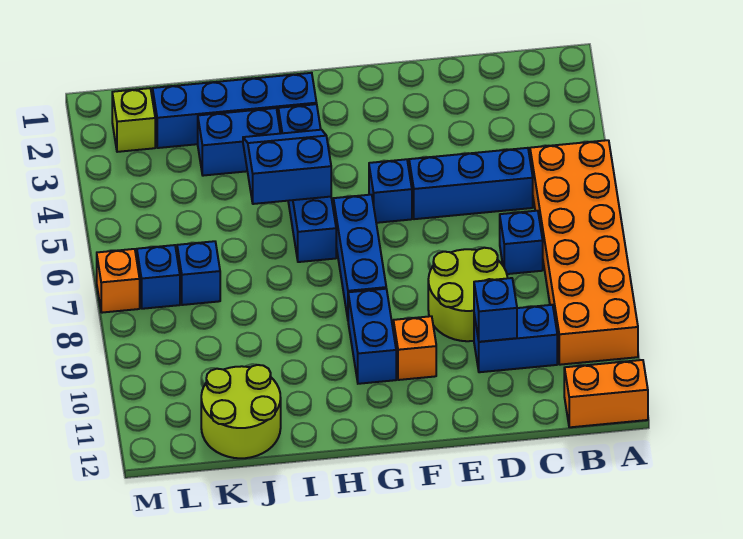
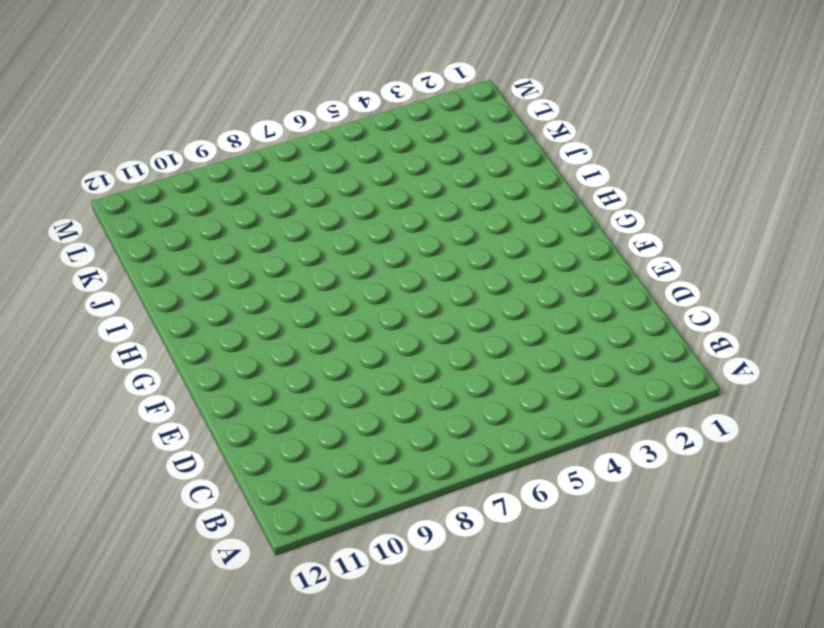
none -> orange 2x6 brick [530,140,638,365]
none -> orange 1x2 brick [564,360,648,427]
none -> blue 1x3 brick [409,148,533,219]

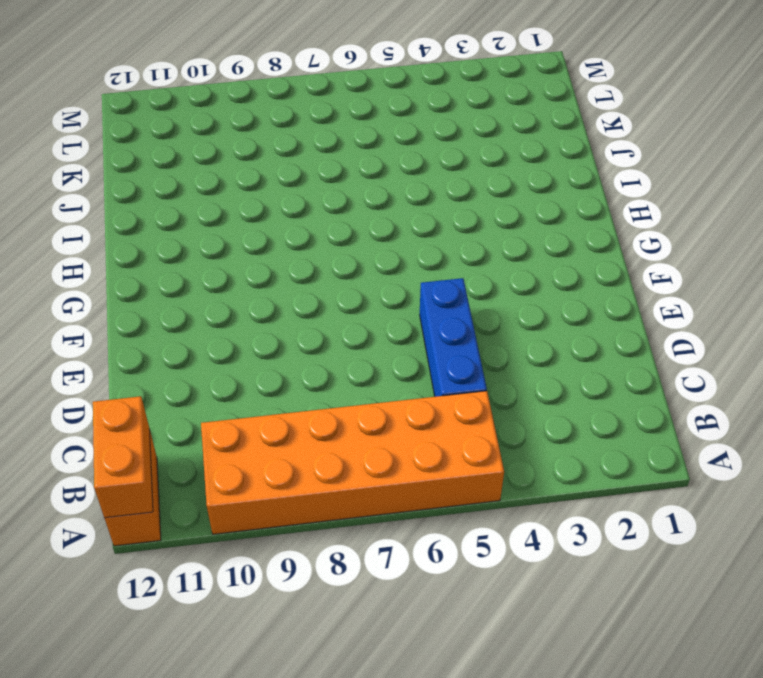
orange 1x2 brick [93,396,153,518] -> none
none -> blue 1x1 brick [500,211,543,274]
none -> blue 1x2 brick [474,305,557,372]
none -> lime 2x2 round brick [428,248,507,341]

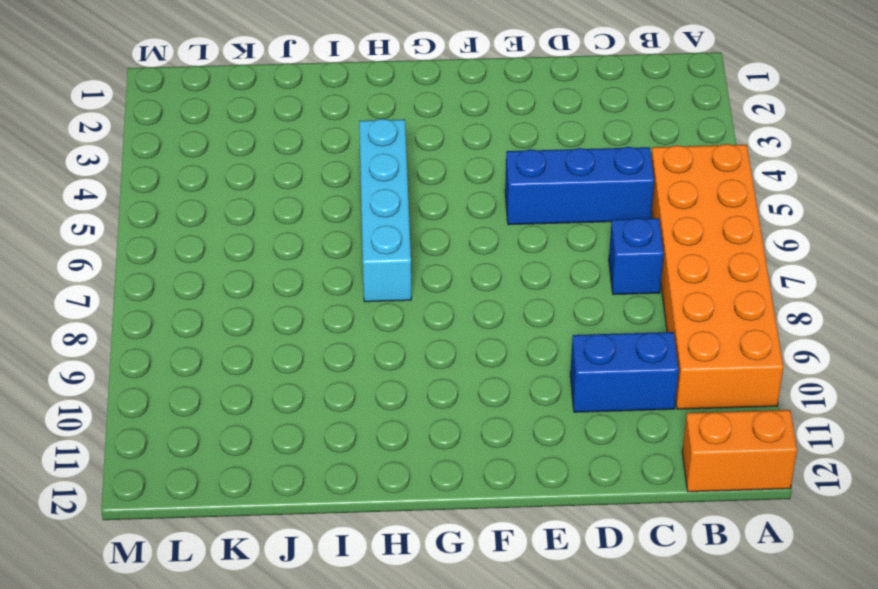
cyan 1x4 brick [359,119,411,302] -> blue 1x4 brick [278,104,336,262]
none -> lime 2x2 round brick [428,248,507,341]
none -> blue 1x1 brick [369,159,412,223]
none -> orange 1x1 brick [393,316,436,380]

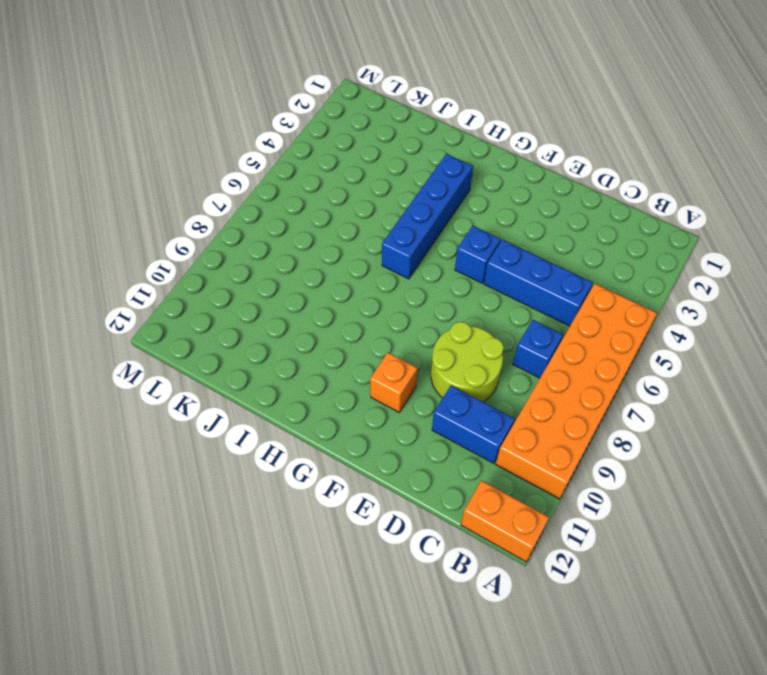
none -> blue 1x3 brick [333,195,386,318]
none -> blue 1x2 brick [348,289,396,384]
none -> blue 1x4 brick [153,73,317,148]

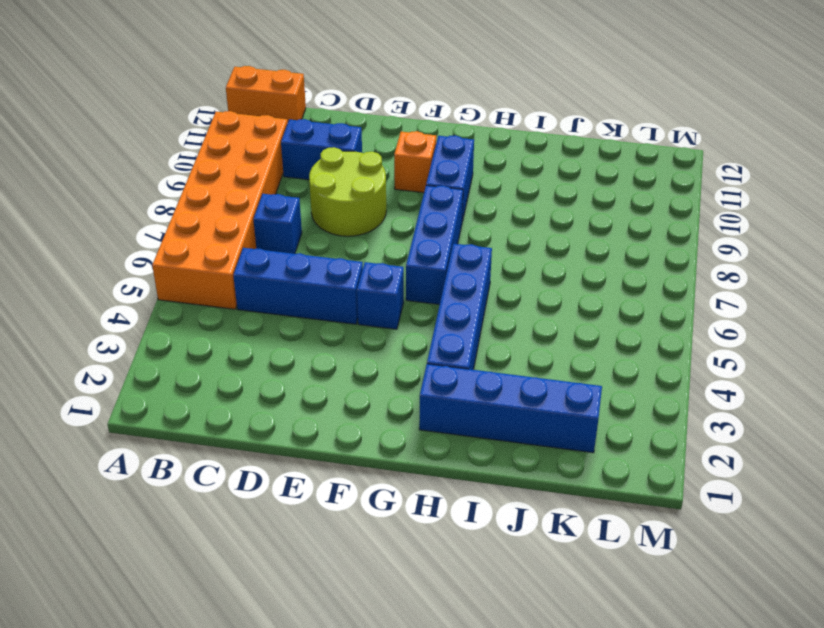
none -> blue 1x2 brick [198,108,280,176]
none -> lime 2x2 round brick [201,365,281,458]
none -> blue 1x1 brick [177,241,220,305]

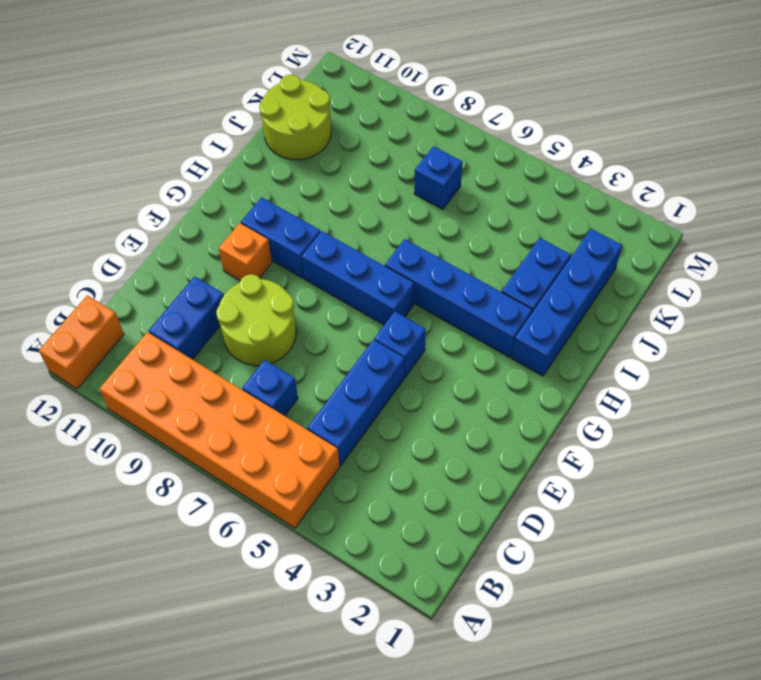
none -> lime 1x1 brick [112,88,155,152]
none -> blue 1x1 brick [137,245,180,309]
none -> orange 1x1 brick [97,249,140,313]

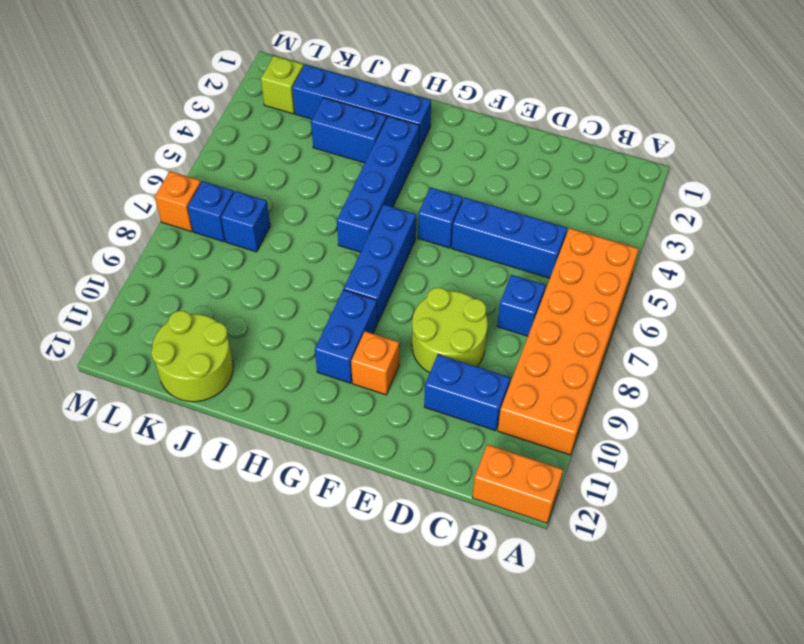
none -> blue 1x1 brick [474,278,517,342]
none -> blue 2x2 slope [243,130,331,204]

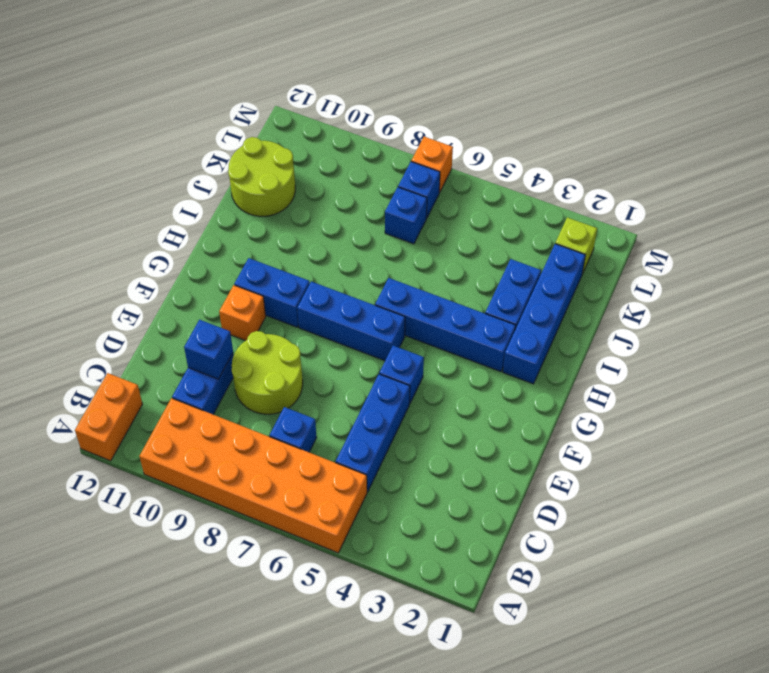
none -> blue 2x2 slope [243,130,331,204]

